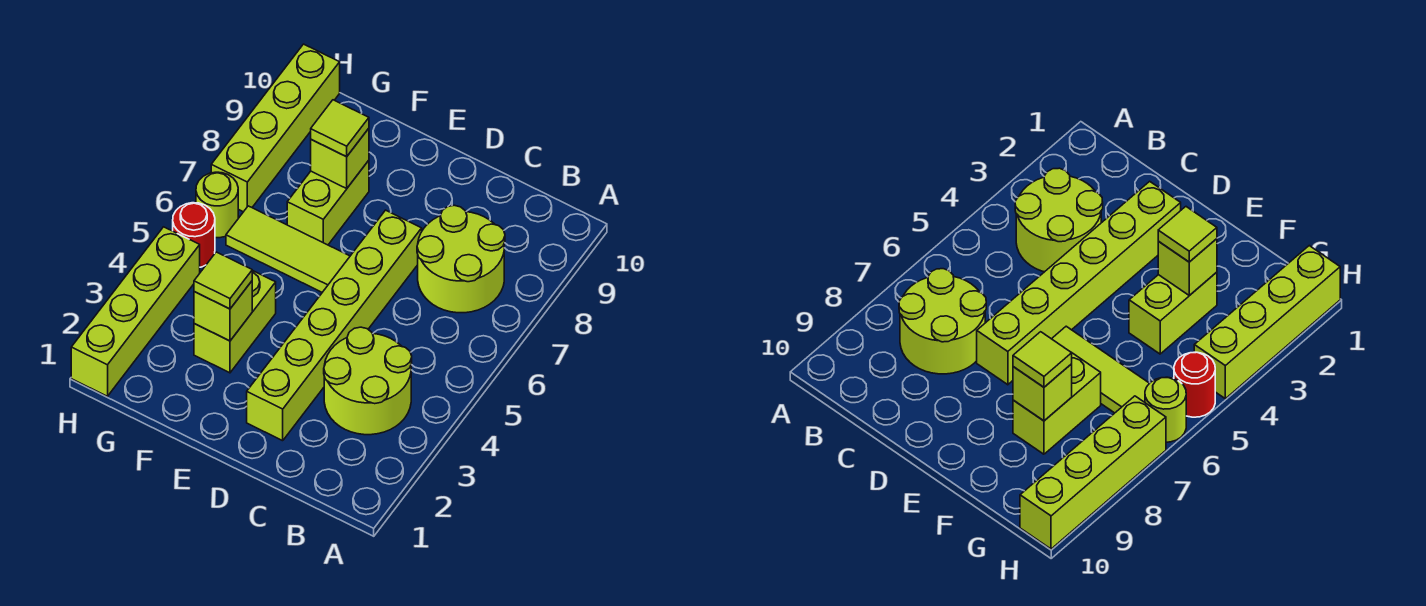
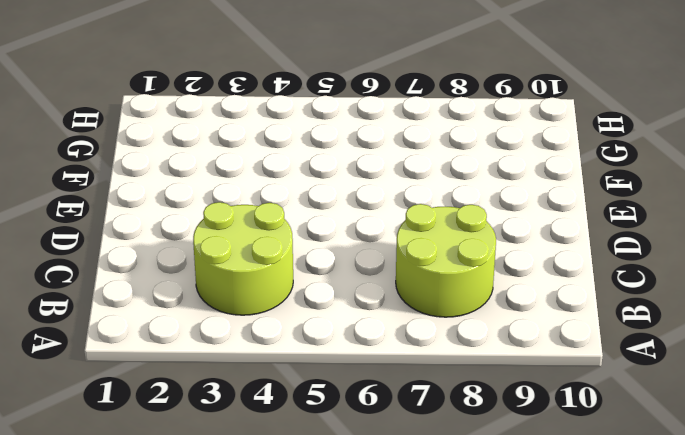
none -> lime 1x6 brick [247,210,422,441]
none -> lime 1x3 tile [226,206,350,292]
none -> lime 1x2 brick [194,270,276,373]

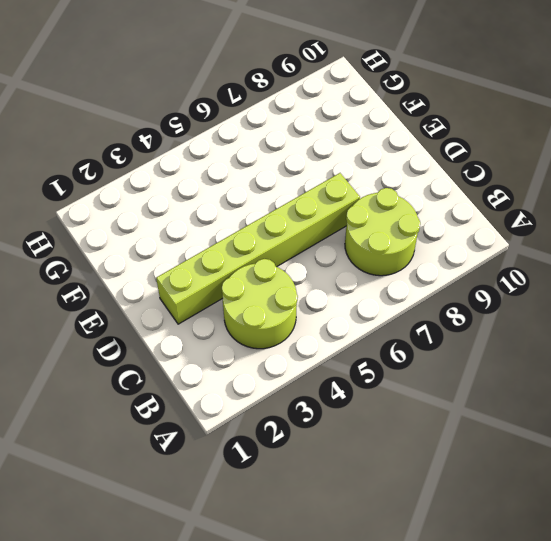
none -> lime 1x3 tile [226,206,350,292]
none -> lime 1x2 brick [194,270,276,373]
none -> lime 1x2 brick [287,160,369,245]

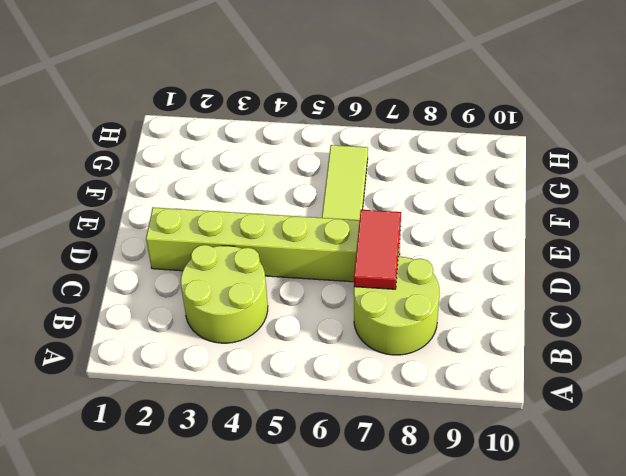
red 1x2 tile [354,210,401,289] -> none
none -> lime 1x2 brick [194,270,276,373]
none -> lime 1x2 brick [287,160,369,245]
none -> lime 1x4 brick [71,227,200,396]

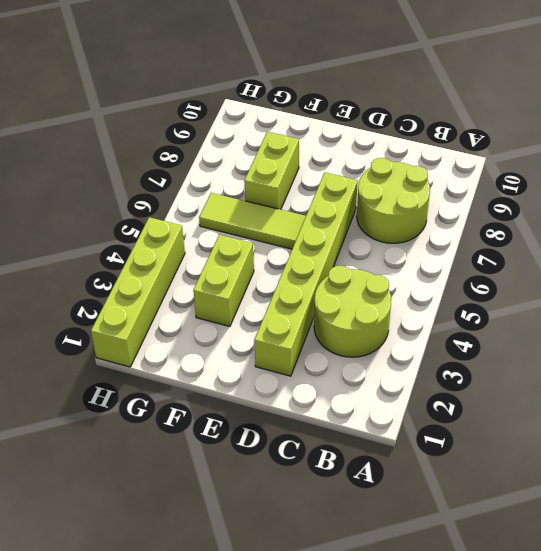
none -> red 1x1 round brick [173,203,215,267]
none -> lime 1x1 round brick [196,172,238,238]
none -> lime 1x4 brick [211,44,340,212]

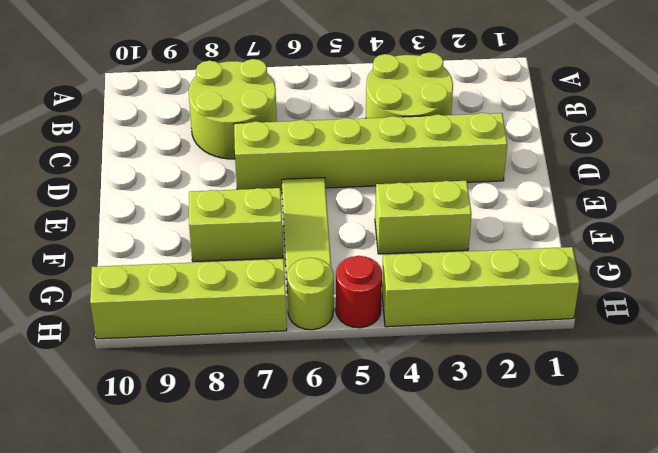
none -> lime 1x1 brick [194,281,252,341]
none -> lime 1x1 brick [311,128,369,188]
none -> lime 1x1 tile [194,252,252,309]

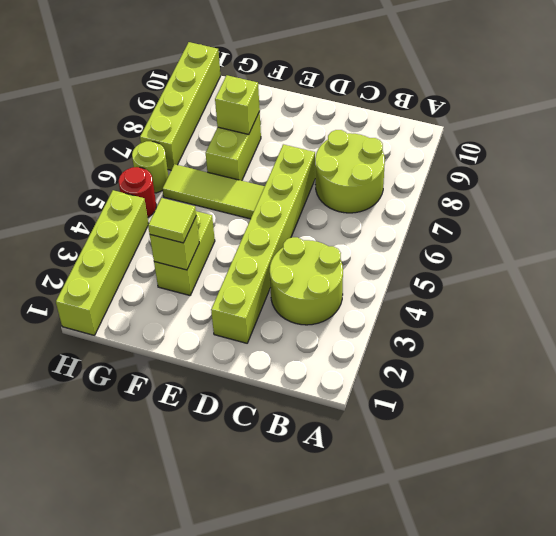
none -> lime 1x1 tile [311,100,369,157]

